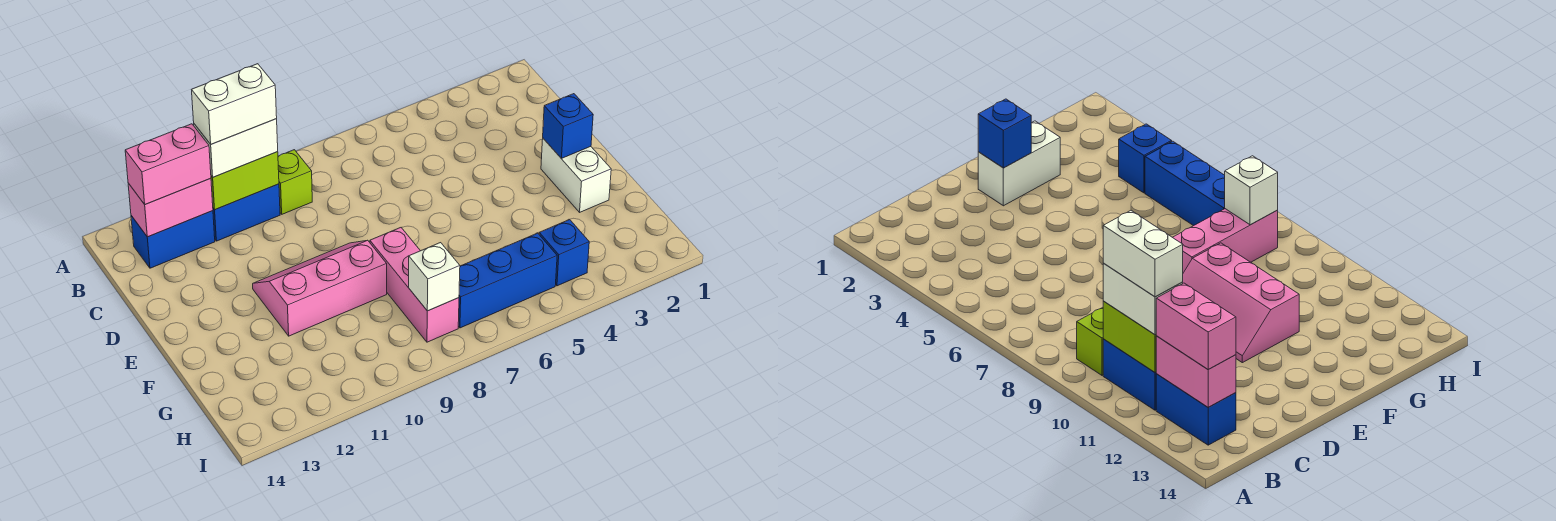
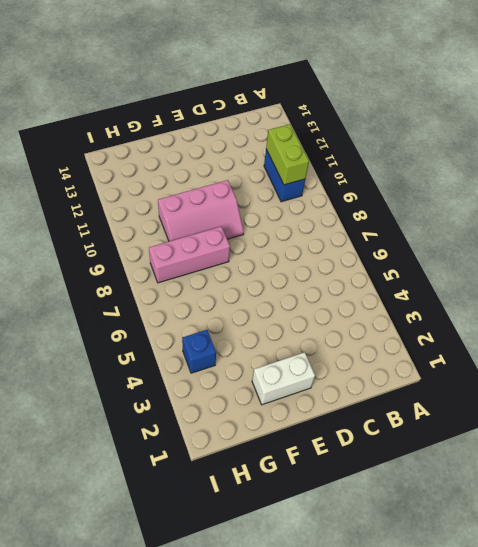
pink 2x3 slope [158,180,244,241] -> pink 2x3 slope turned to [253,240,387,336]
none -> lime 1x1 brick [278,150,312,214]
none -> blue 1x2 brick [131,211,215,268]
none -> blue 1x3 brick [458,233,557,328]

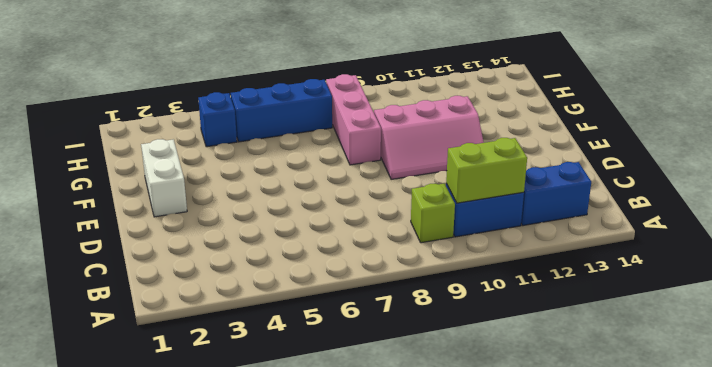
none -> pink 1x2 brick [128,178,213,237]
none -> blue 1x1 brick [543,94,593,158]
none -> white 1x1 brick [409,243,460,311]

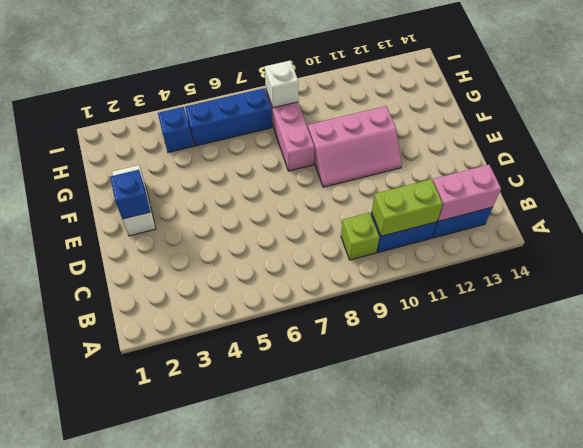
none -> white 1x2 brick [194,119,278,177]
none -> pink 1x2 brick [125,124,211,204]
none -> white 1x2 brick [192,64,277,144]

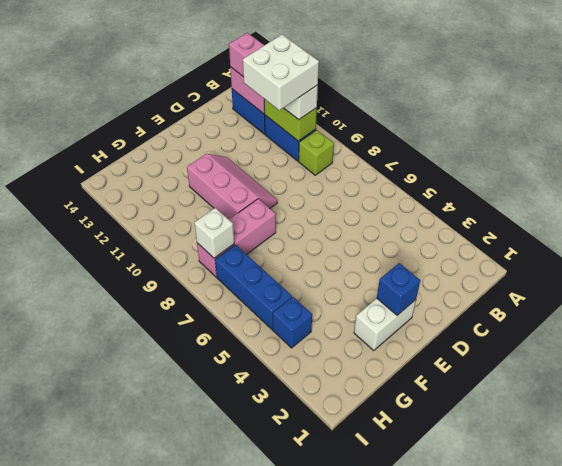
white 2x2 brick [243,34,319,110] -> white 1x2 brick [192,64,277,144]

